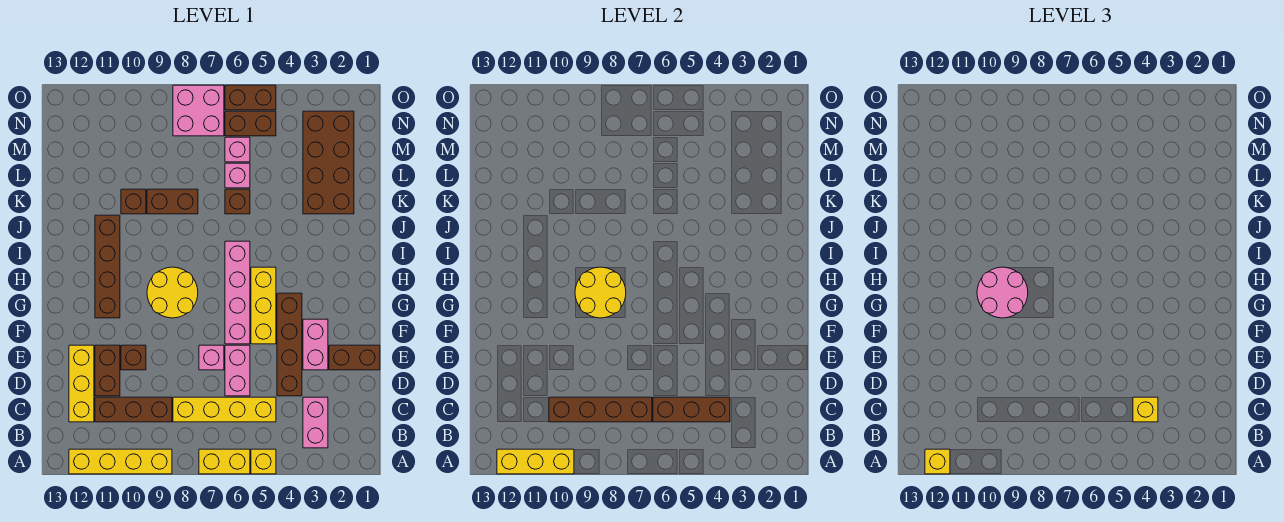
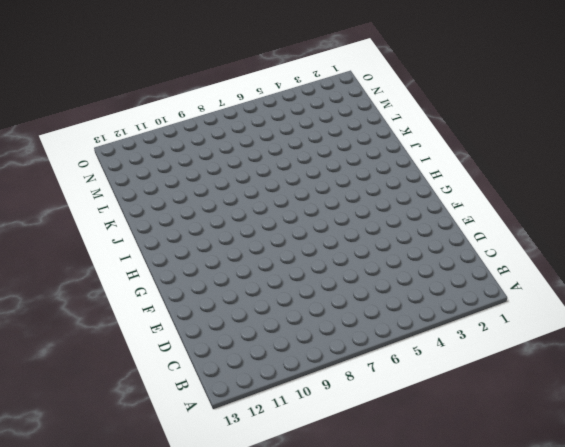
none -> yellow 1x1 brick [251,449,276,474]
none -> yellow 1x2 brick [199,449,250,474]
none -> yellow 1x4 brick [69,449,172,474]
none -> pink 1x2 brick [303,397,328,448]

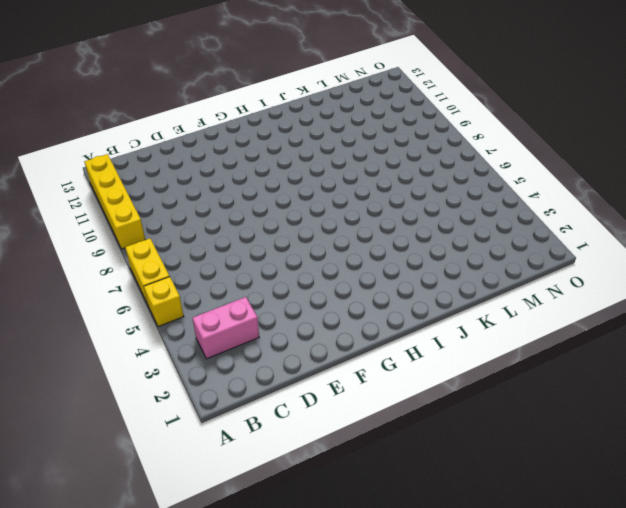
none -> yellow 1x4 brick [173,397,276,422]
none -> brown 1x3 brick [95,397,172,422]
none -> yellow 1x3 brick [69,345,94,422]
none -> brown 1x4 brick [277,293,302,396]

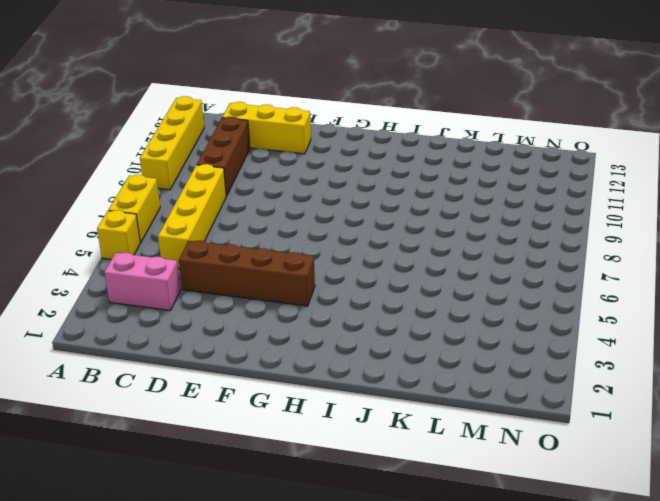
none -> pink 1x2 brick [225,345,250,396]
none -> brown 1x2 brick [95,345,120,396]
none -> brown 1x2 brick [329,345,380,370]
none -> pink 1x2 brick [303,319,328,370]

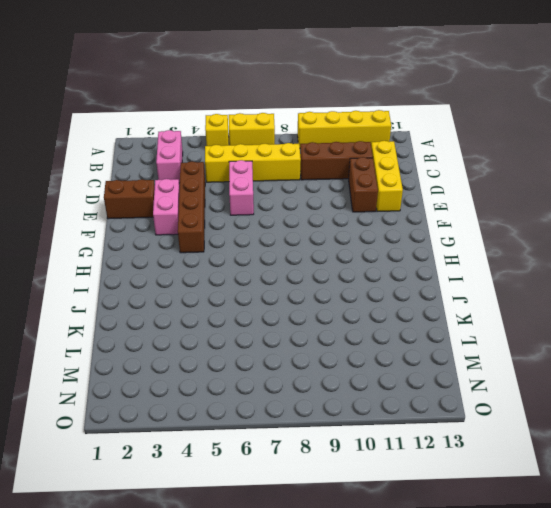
none -> pink 1x1 brick [199,345,224,370]
none -> brown 1x1 brick [121,345,146,370]
none -> yellow 1x3 brick [251,267,276,344]
none -> pink 1x4 brick [225,241,250,344]

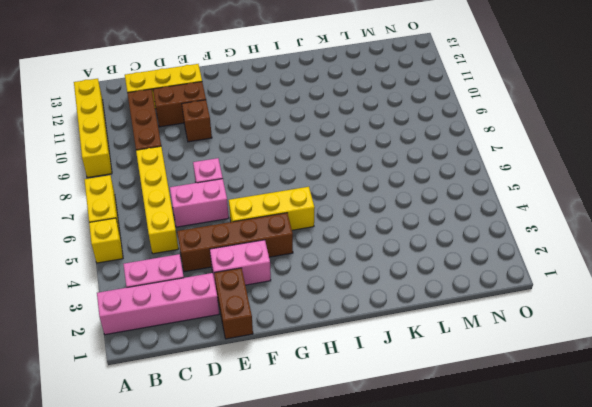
pink 1x4 brick [97,273,219,335] -> pink 1x4 brick moved to [225,241,250,344]
none -> yellow 2x2 round brick [147,267,198,318]
none -> brown 1x4 brick [95,215,120,318]
none -> brown 2x4 brick [303,111,354,214]
none -> brown 1x1 brick [225,189,250,214]

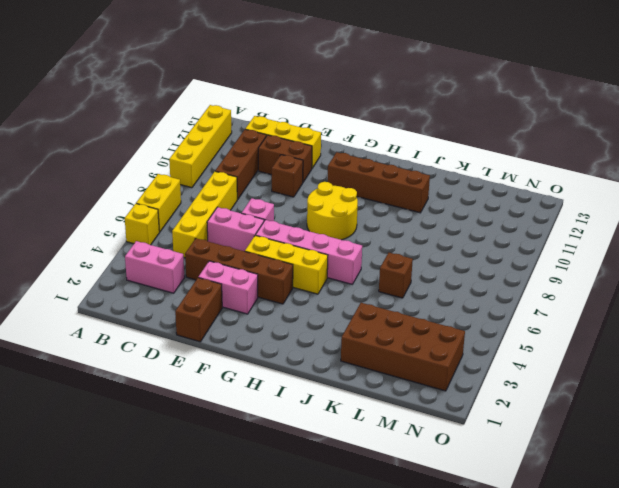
none -> brown 1x2 brick [147,189,198,214]
none -> brown 1x1 brick [121,189,146,214]
none -> pink 1x1 brick [225,163,250,188]
none -> pink 1x1 brick [225,137,250,162]

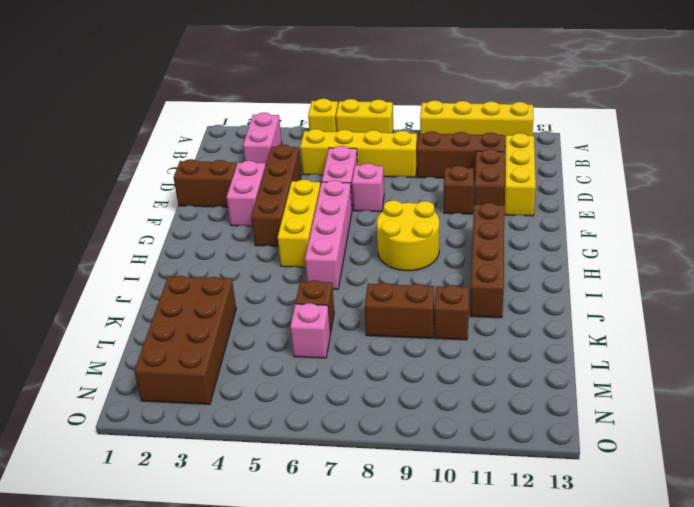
none -> pink 1x1 brick [225,137,250,162]
none -> brown 1x2 brick [225,111,276,136]
none -> pink 2x2 brick [173,85,224,136]
none -> brown 1x2 brick [225,85,276,110]

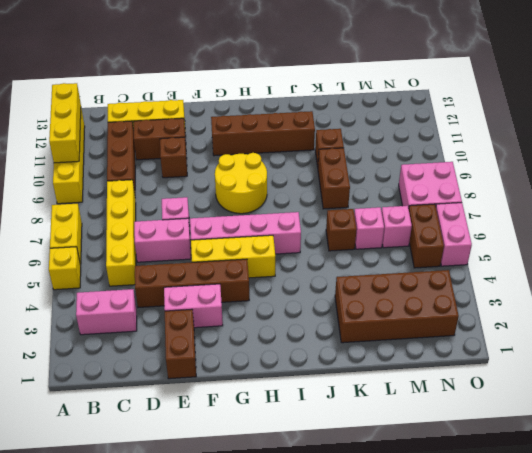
pink 1x2 brick [436,203,472,266] -> brown 1x2 brick [225,85,276,110]
none -> brown 1x3 brick [653,397,730,422]
none -> brown 1x4 brick [549,397,652,422]
none -> yellow 2x2 round brick [575,267,626,318]
none -> yellow 1x1 brick [925,449,950,474]

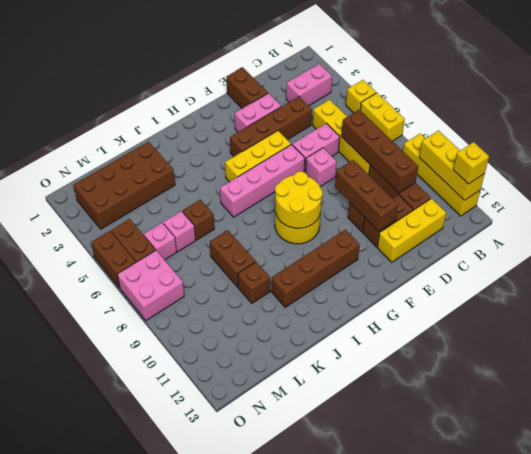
brown 1x3 brick [335,160,398,231] -> brown 1x3 brick moved to [653,397,730,422]
none -> yellow 1x1 brick [1133,397,1158,422]
none -> pink 2x2 round brick [977,267,1028,318]

